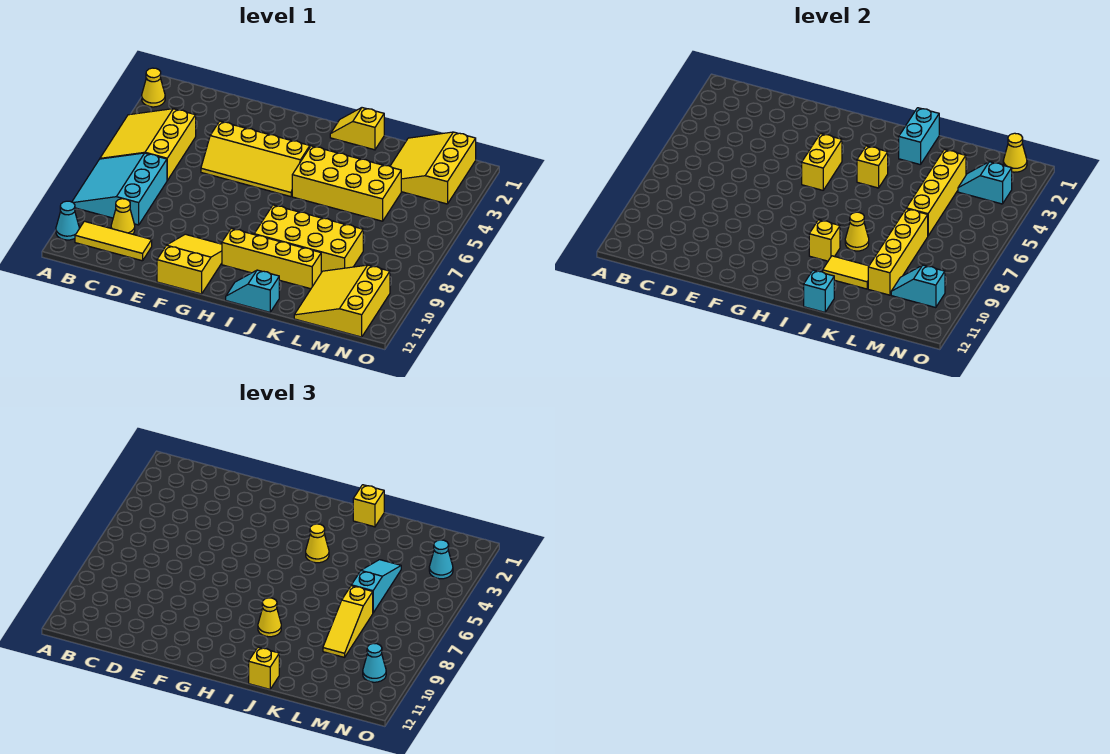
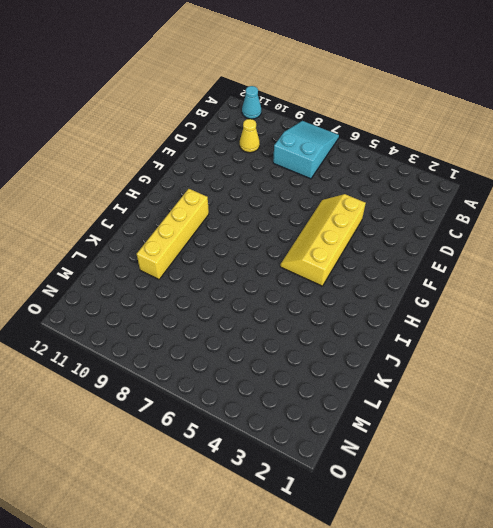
cyan 2x3 slope [273,121,339,179] -> cyan 3x3 slope [72,153,167,225]
none -> yellow 1x1 cone [142,68,165,107]
none -> yellow 3x3 slope [100,109,196,180]
none -> yellow 1x3 tile [75,221,152,261]
none -> yellow 2x3 slope [157,234,222,294]

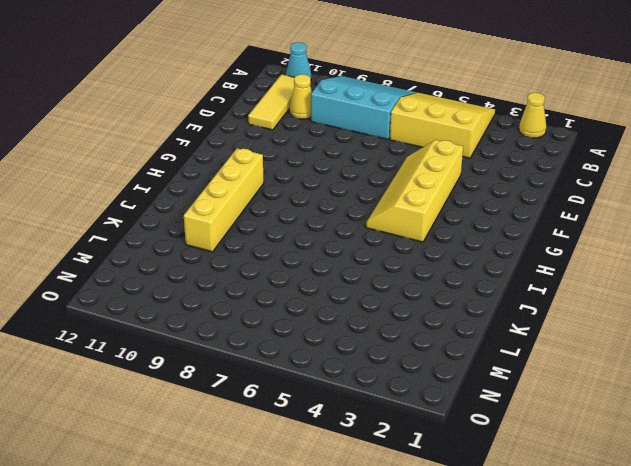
none -> yellow 2x3 slope [157,234,222,294]
none -> yellow 1x2 slope [330,108,384,150]
none -> yellow 2x4 brick [292,146,401,221]
none -> yellow 2x4 brick [254,205,363,272]

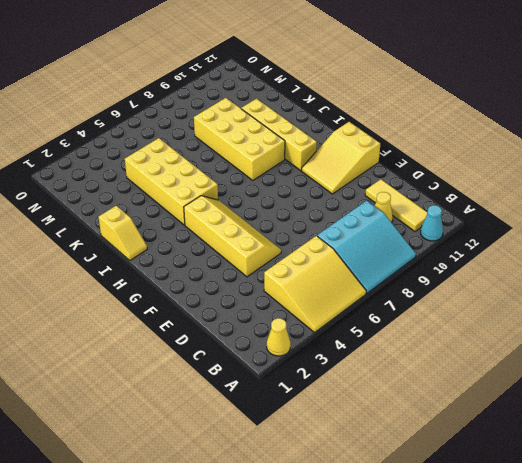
none -> cyan 1x2 slope [226,270,279,312]
none -> yellow 3x3 slope [390,132,476,204]
none -> yellow 3x3 slope [294,265,390,337]
none -> yellow 1x2 brick [802,134,842,190]

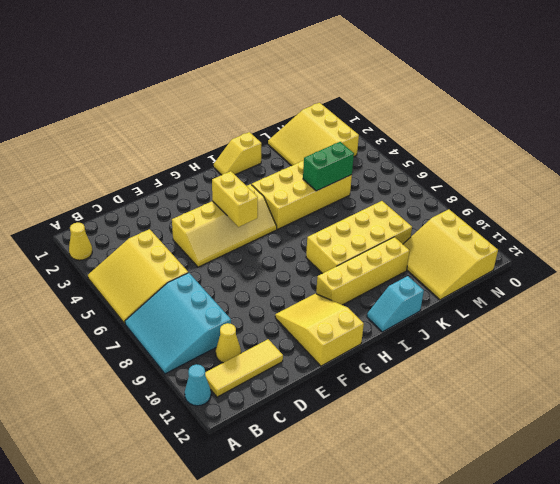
green 1x2 brick [303,142,354,191] -> yellow 1x4 brick [906,150,966,236]
none -> yellow 1x1 brick [857,146,888,188]
none -> yellow 1x1 brick [809,220,840,261]
none -> cyan 1x2 brick [899,108,939,165]
none -> yellow 1x1 cone [845,212,869,251]

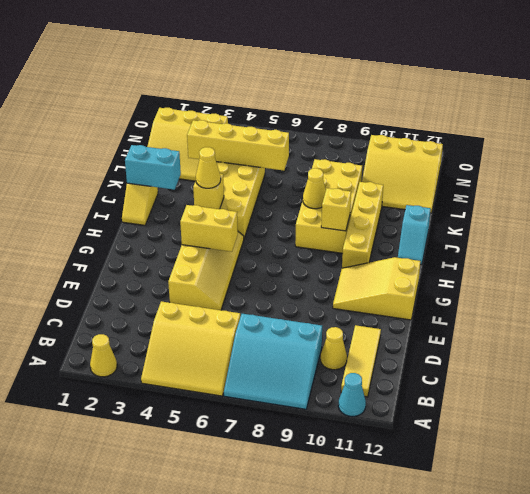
none -> yellow 1x2 tile [823,256,869,289]
none -> cyan 1x1 brick [804,270,834,312]
none -> yellow 1x4 brick [868,209,928,295]
none -> cyan 1x2 slope [958,162,1012,204]

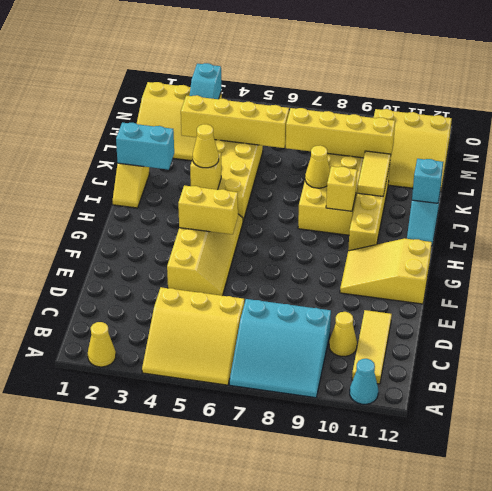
none -> cyan 1x2 slope [891,265,945,308]
none -> yellow 1x1 cone [1003,133,1027,172]
none -> yellow 1x1 cone [258,598,281,637]
none -> yellow 1x1 brick [353,485,384,527]

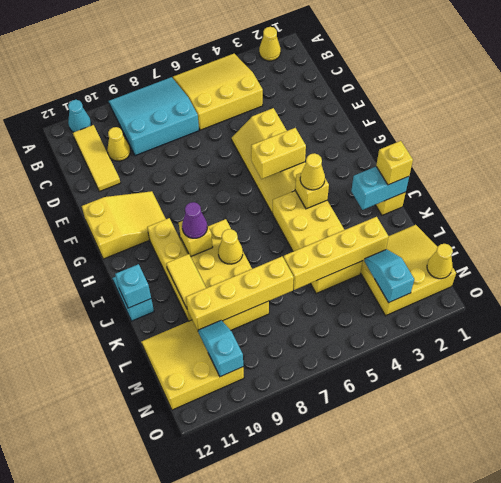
purple 1x1 cone [182,202,207,238] -> yellow 1x1 cone [258,598,281,637]
none -> yellow 1x1 brick [249,647,279,689]
none -> cyan 1x3 slope [351,560,401,613]
none -> yellow 1x3 slope [323,586,373,657]
none -> cyan 1x1 cone [429,540,453,579]

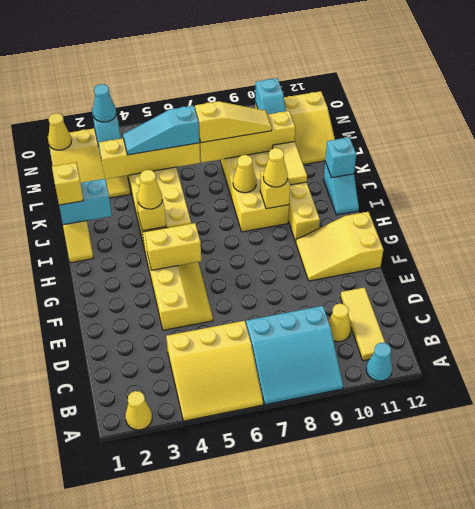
none -> yellow 1x1 brick [249,647,279,689]
none -> cyan 1x1 cone [363,643,386,682]

